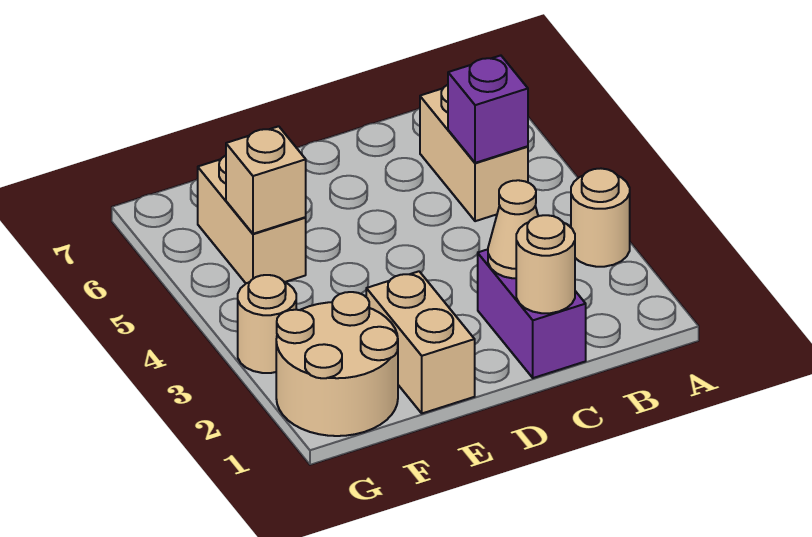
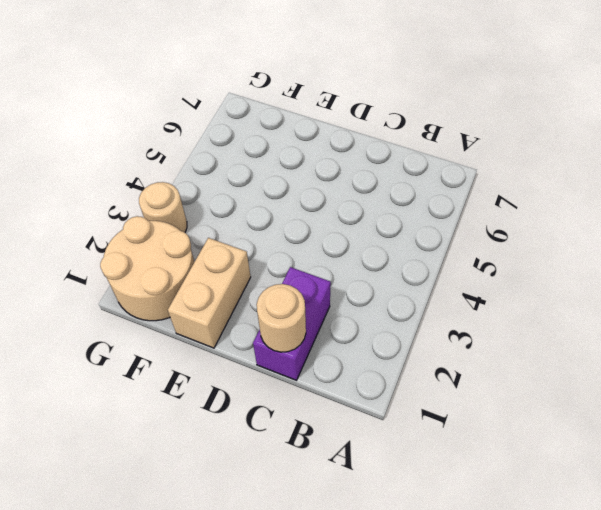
none -> tan 1x1 round brick [571,169,630,267]
none -> tan 1x2 brick [420,85,528,221]

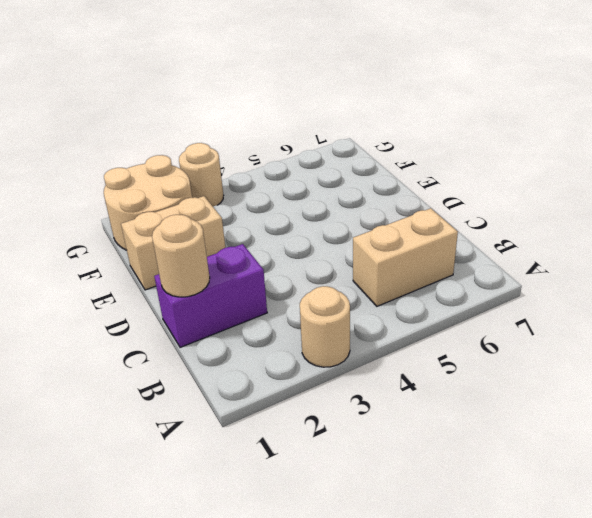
none -> tan 1x2 brick [198,156,306,283]
none -> purple 1x1 brick [448,55,528,163]

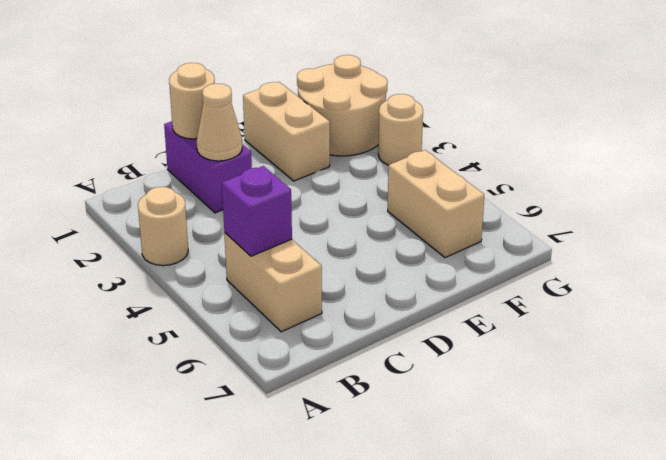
none -> tan 1x1 brick [226,126,306,234]

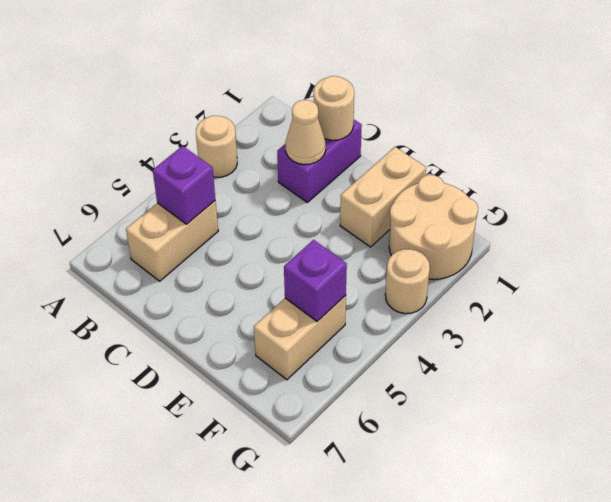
purple 1x1 brick [284,240,347,321] -> tan 1x1 brick [226,126,306,234]

